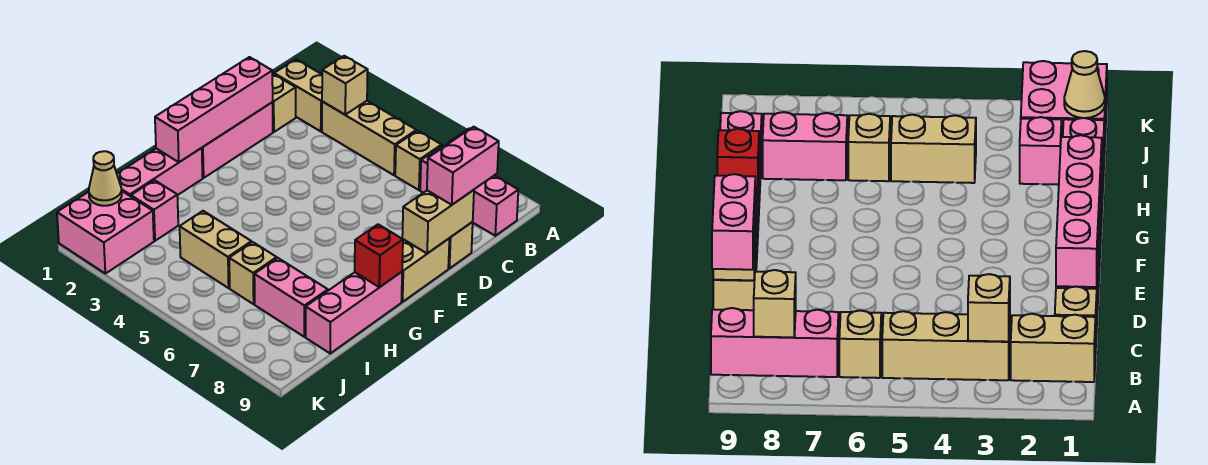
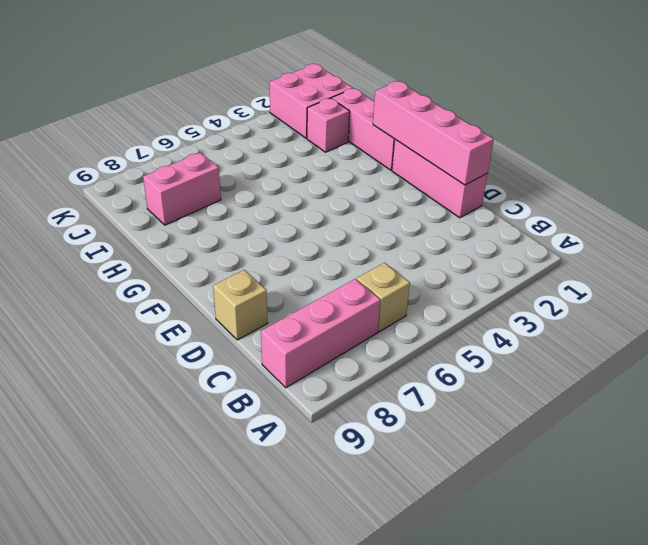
none -> tan 1x2 brick [274,59,322,131]
none -> tan 1x3 brick [322,101,416,175]
none -> tan 1x1 brick [272,74,296,132]

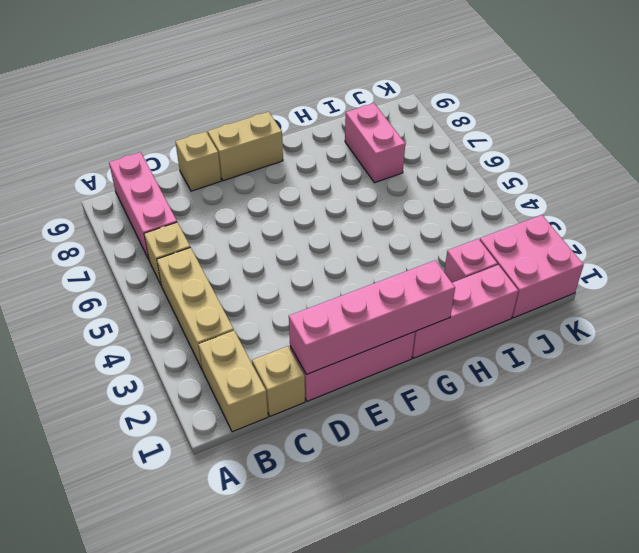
none -> pink 1x3 brick [306,272,402,353]
none -> tan 1x2 brick [180,211,251,288]
none -> tan 1x1 brick [229,242,277,304]

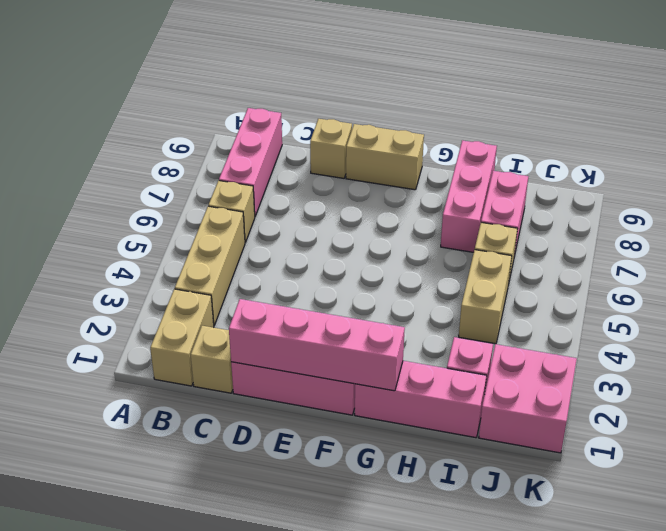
pink 1x3 brick [441,140,497,252] -> pink 1x3 brick turned to [306,272,402,353]
none -> tan 1x1 brick [322,56,368,115]
none -> tan 1x1 brick [754,270,796,337]
none -> tan 1x2 brick [402,190,474,254]

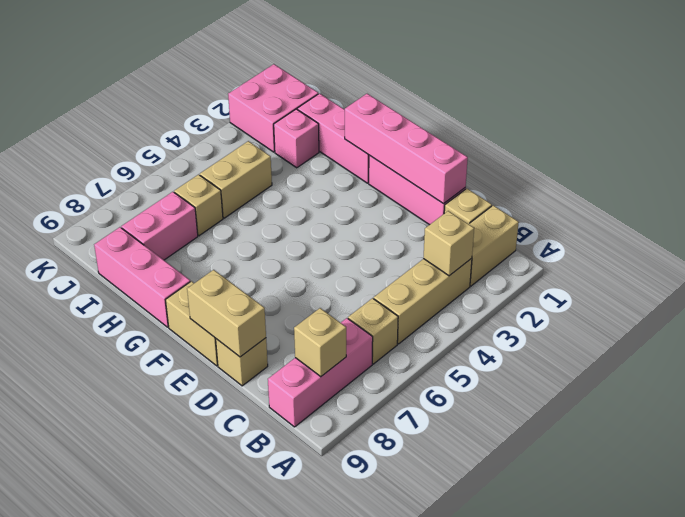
none -> red 1x1 brick [355,224,403,287]
none -> tan 1x1 cone [89,151,122,206]
none -> pink 1x2 brick [427,127,499,205]

